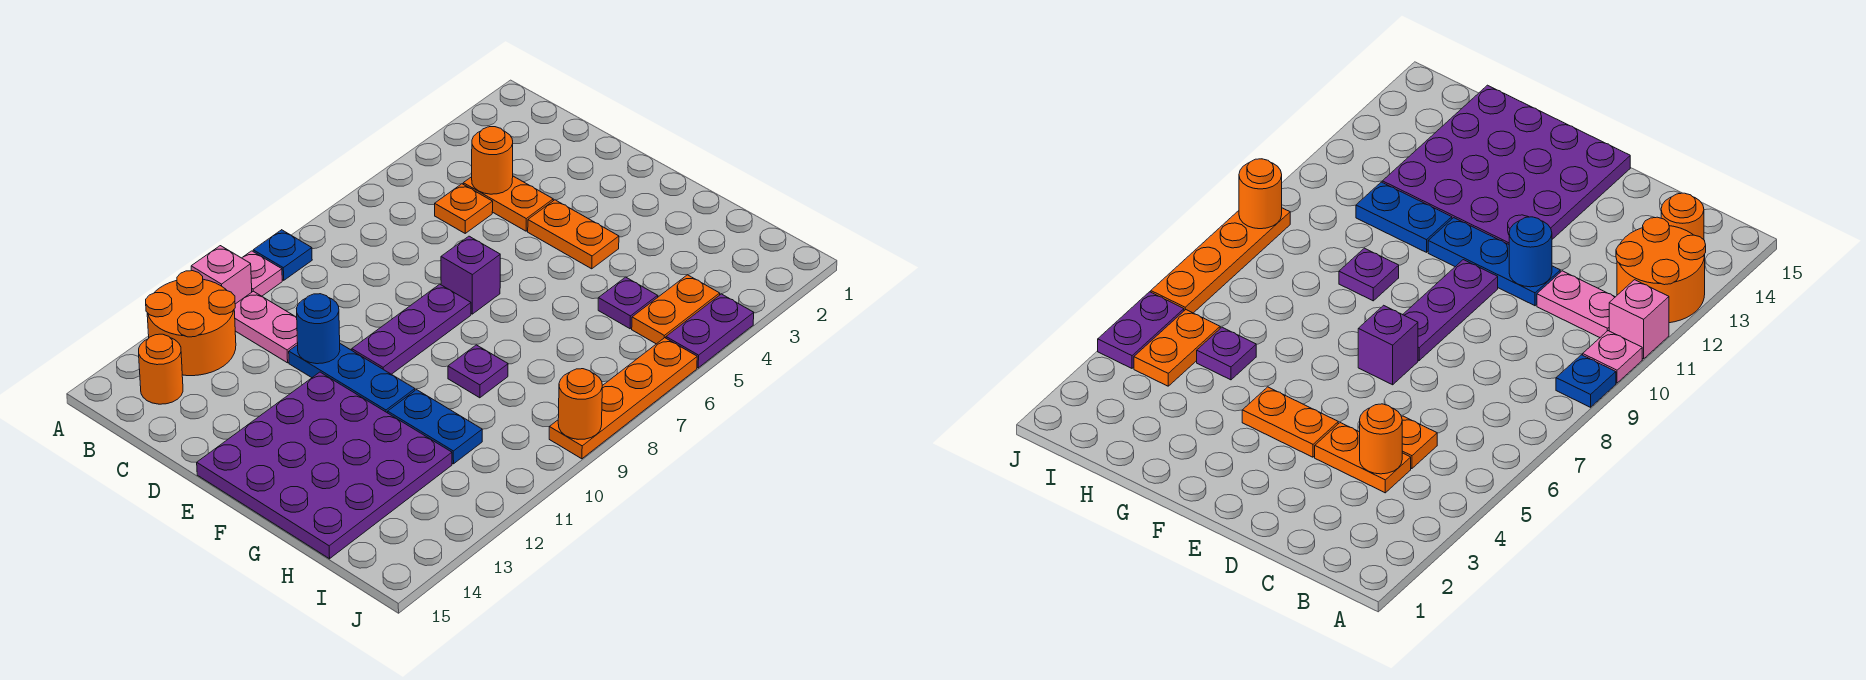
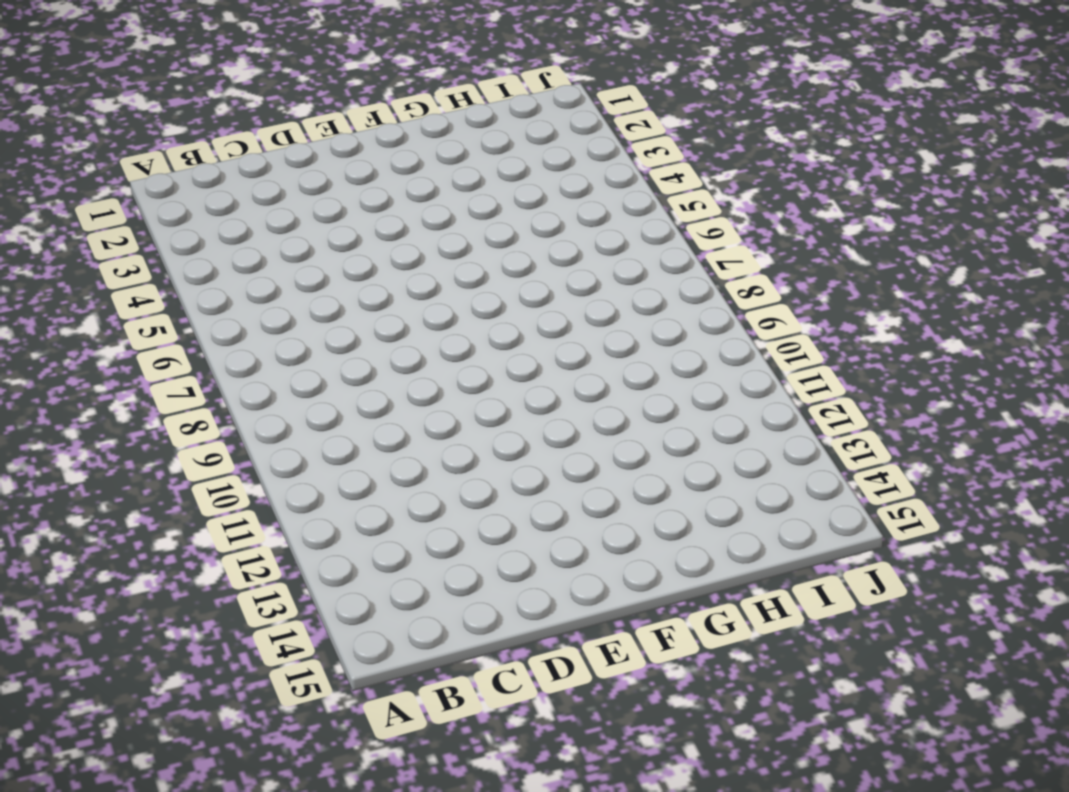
none -> blue 1x1 plate [253,230,312,280]
none -> pink 1x1 plate [242,251,282,296]
none -> pink 1x1 brick [191,246,252,304]

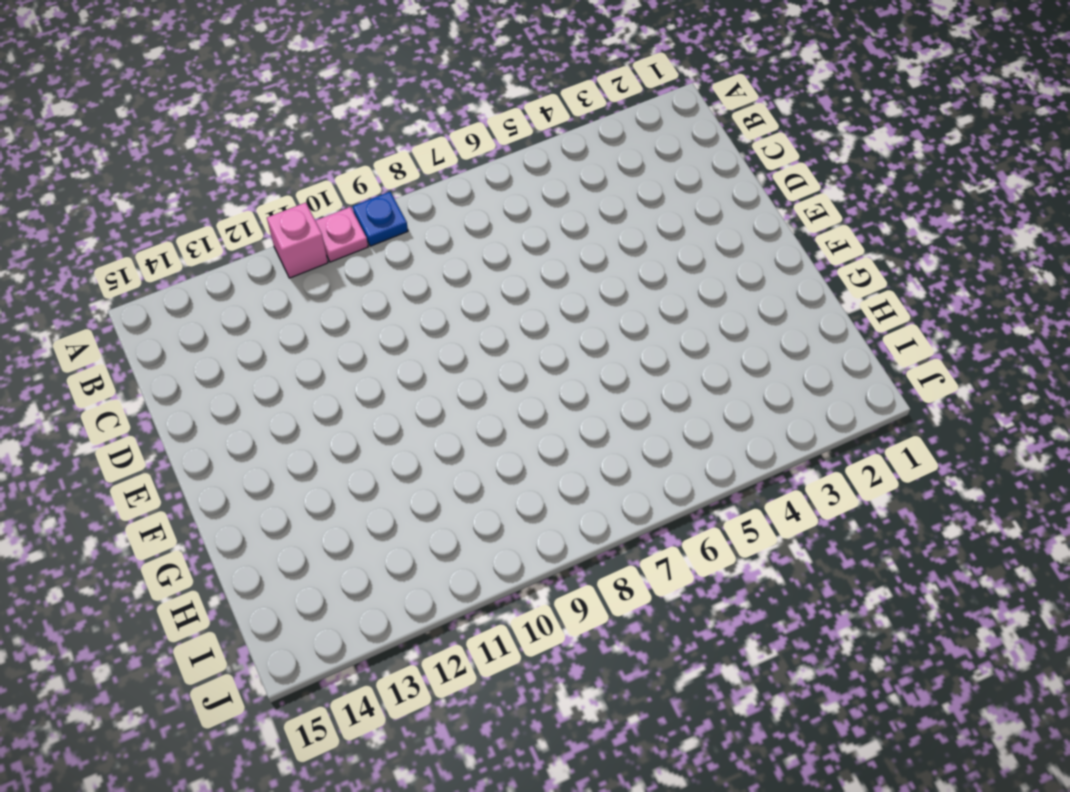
none -> orange 2x2 round brick [146,271,236,376]
none -> pink 1x2 plate [234,291,298,363]
none -> orange 1x1 round brick [139,334,183,404]

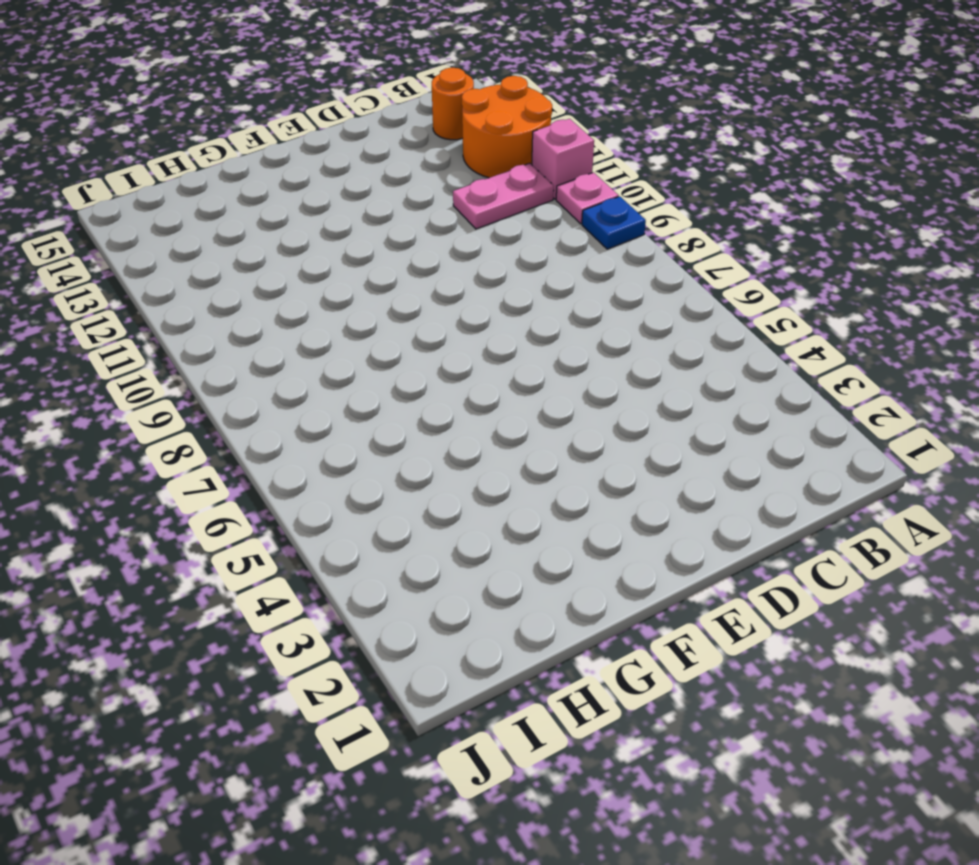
none -> orange 1x2 plate [463,176,553,231]
none -> orange 1x1 plate [435,184,493,233]
none -> blue 1x3 plate [289,344,415,413]

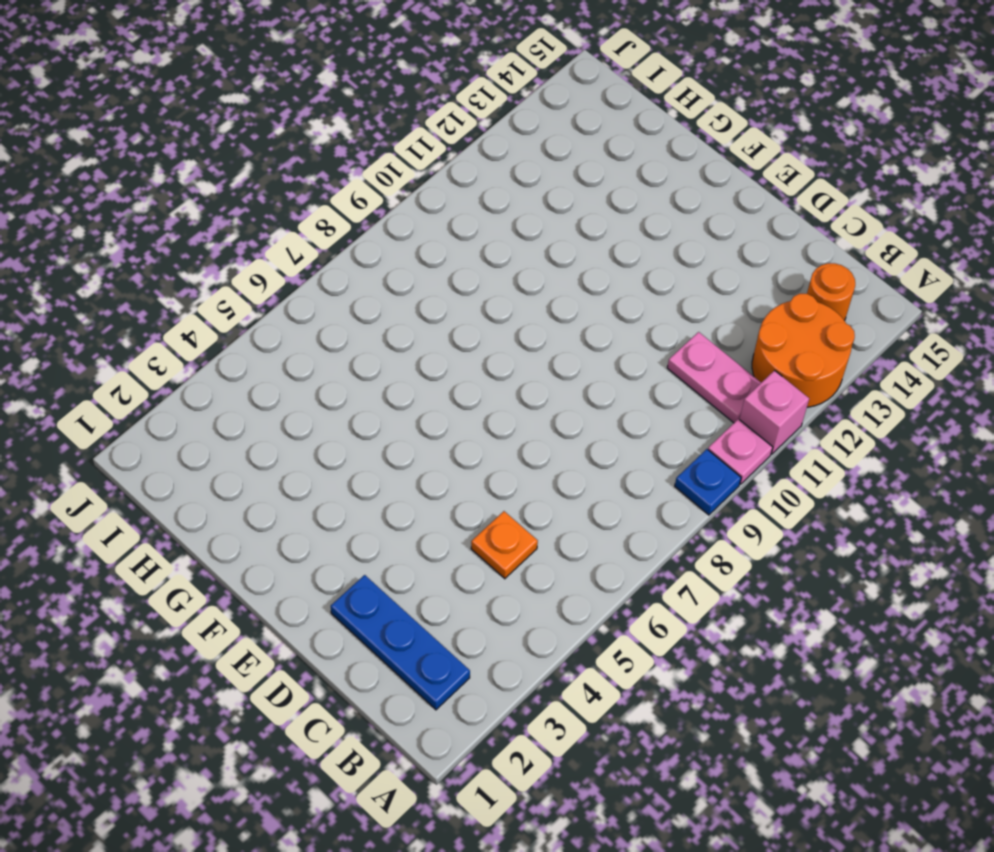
blue 1x3 plate [331,575,470,710] -> blue 1x3 plate moved to [289,344,415,413]
none -> orange 1x2 plate [463,176,553,231]
none -> orange 1x2 plate [528,200,619,269]
none -> purple 1x1 brick [441,236,500,314]

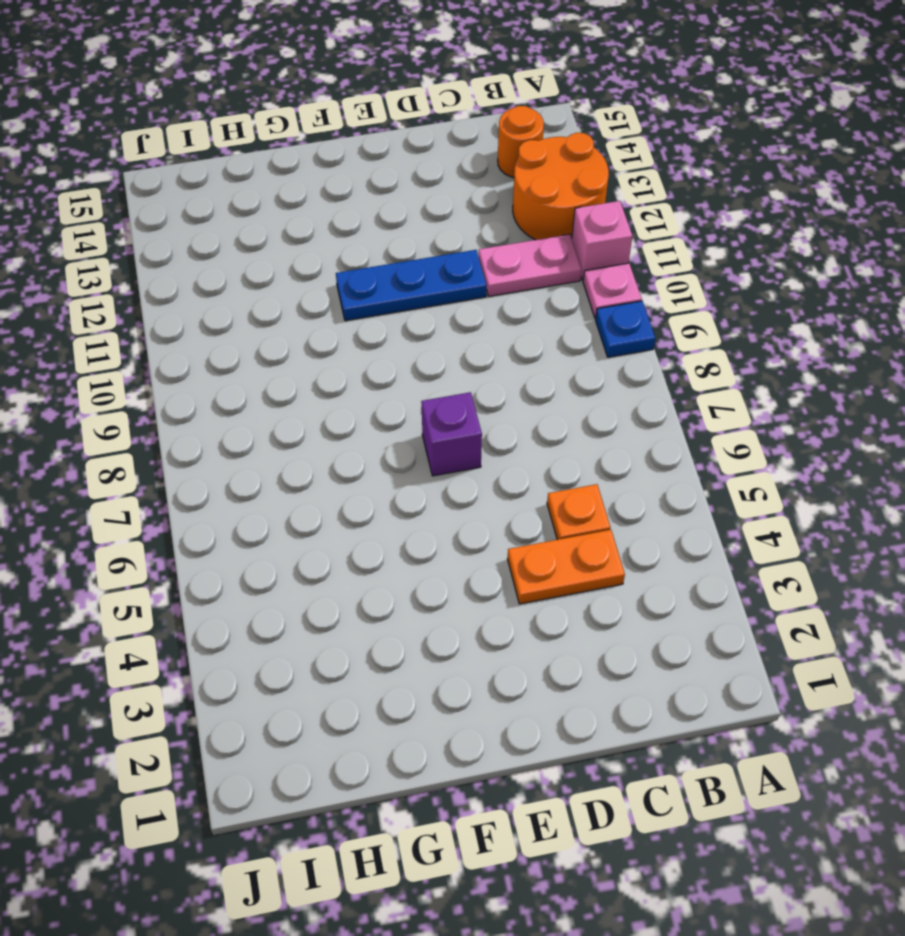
none -> orange 1x2 plate [528,200,619,269]
none -> purple 1x3 plate [352,284,471,374]
none -> purple 4x4 plate [197,372,452,559]

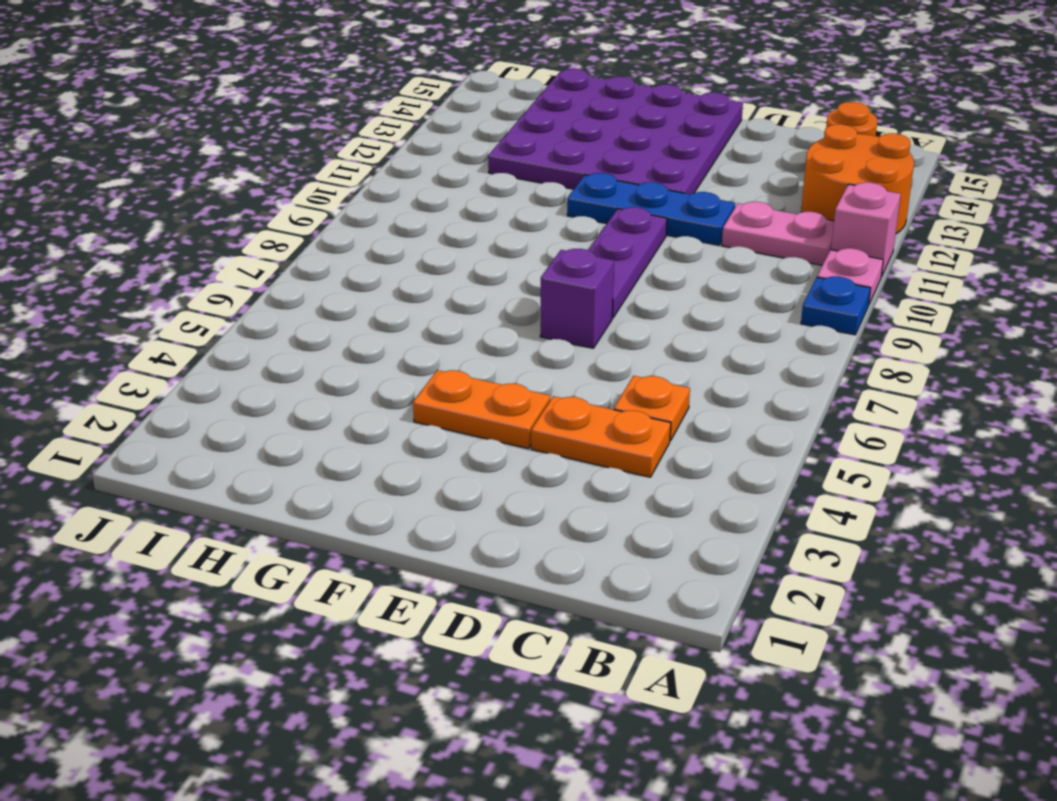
none -> purple 1x1 plate [448,345,508,398]
none -> blue 1x2 plate [388,390,482,464]
none -> purple 1x1 plate [598,277,658,329]

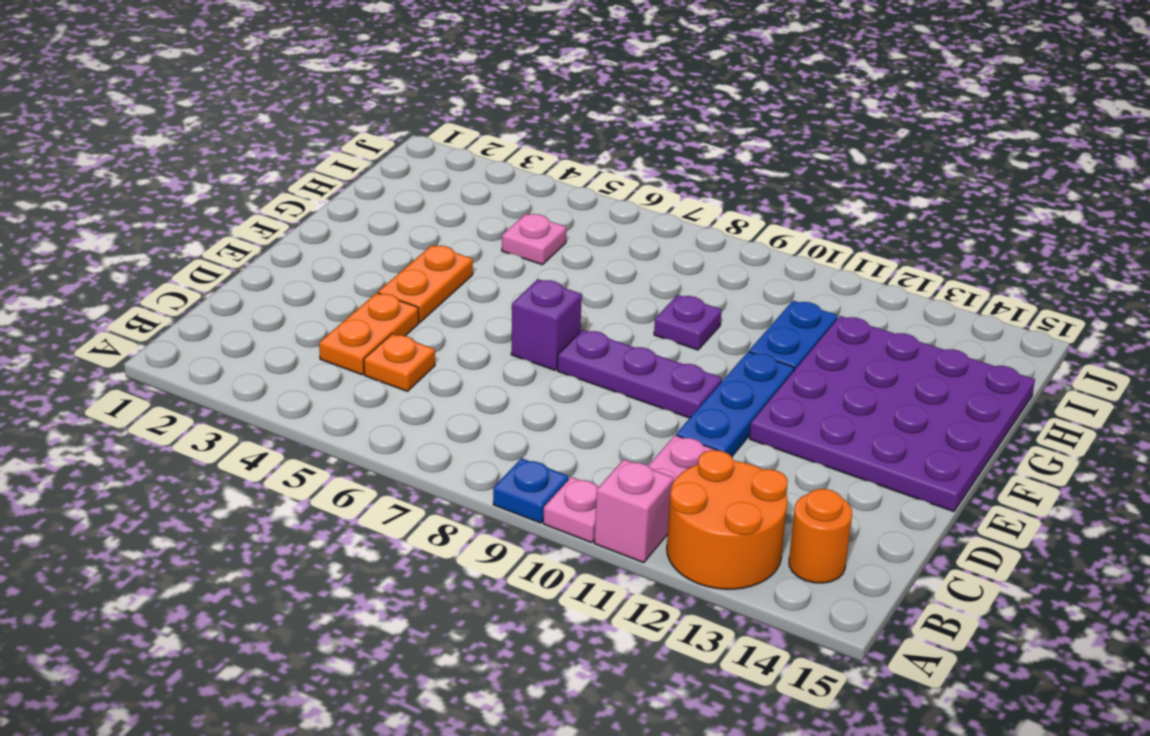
pink 1x1 plate [502,214,566,265] -> purple 1x1 plate [598,277,658,329]
none -> orange 1x2 plate [632,275,720,344]
none -> purple 1x2 plate [666,294,754,368]
none -> orange 1x4 plate [549,338,697,459]

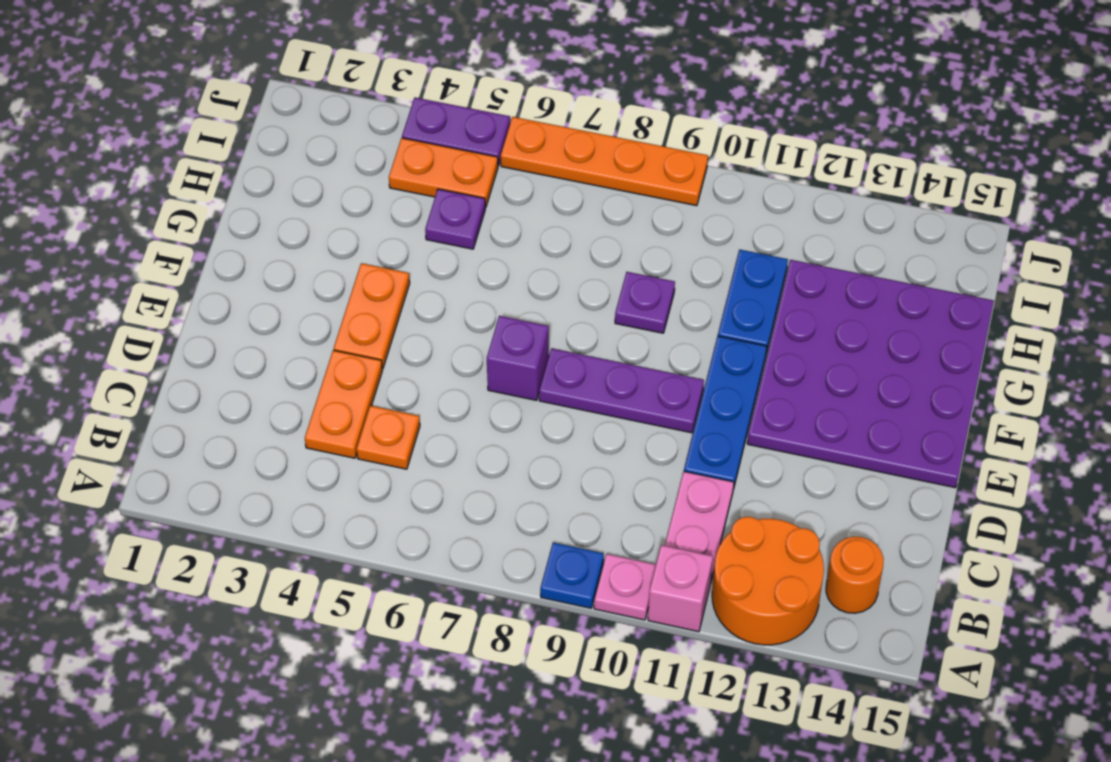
none -> orange 1x1 round brick [472,127,513,194]
none -> blue 1x1 round brick [296,294,340,364]
none -> orange 1x1 round brick [558,369,602,439]

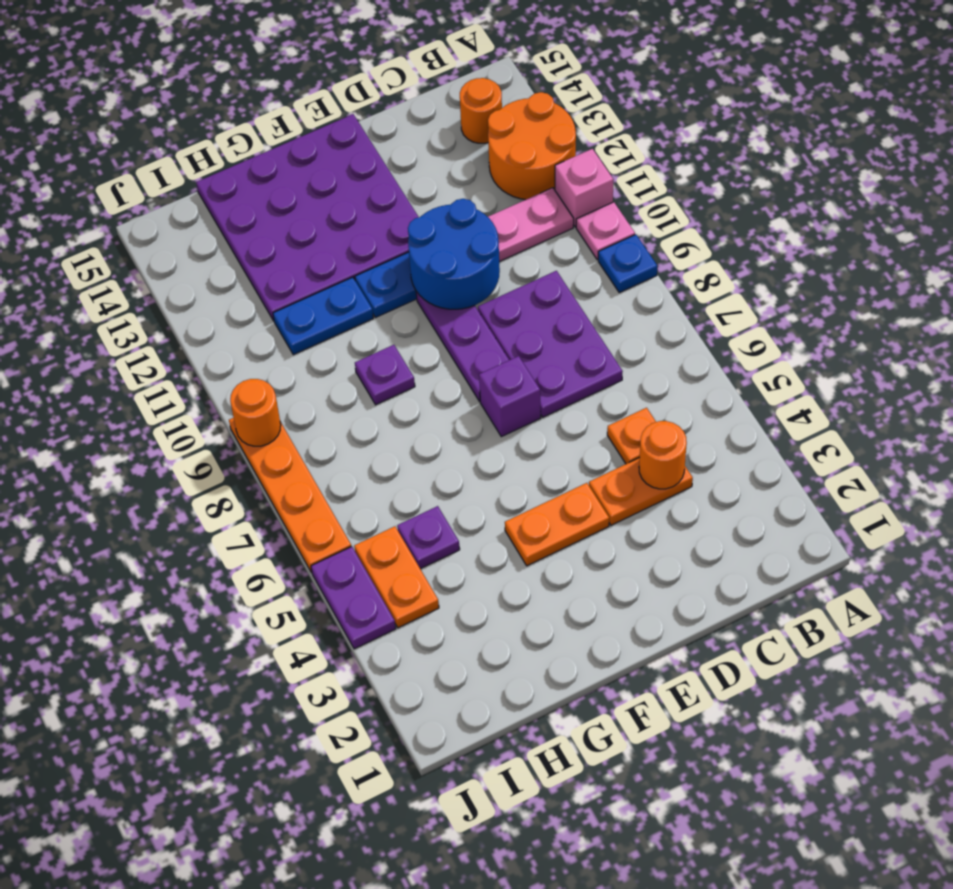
purple 2x3 plate [478,271,623,417] -> none
blue 2x2 round brick [408,199,500,309] -> blue 1x1 round brick [296,294,340,364]

